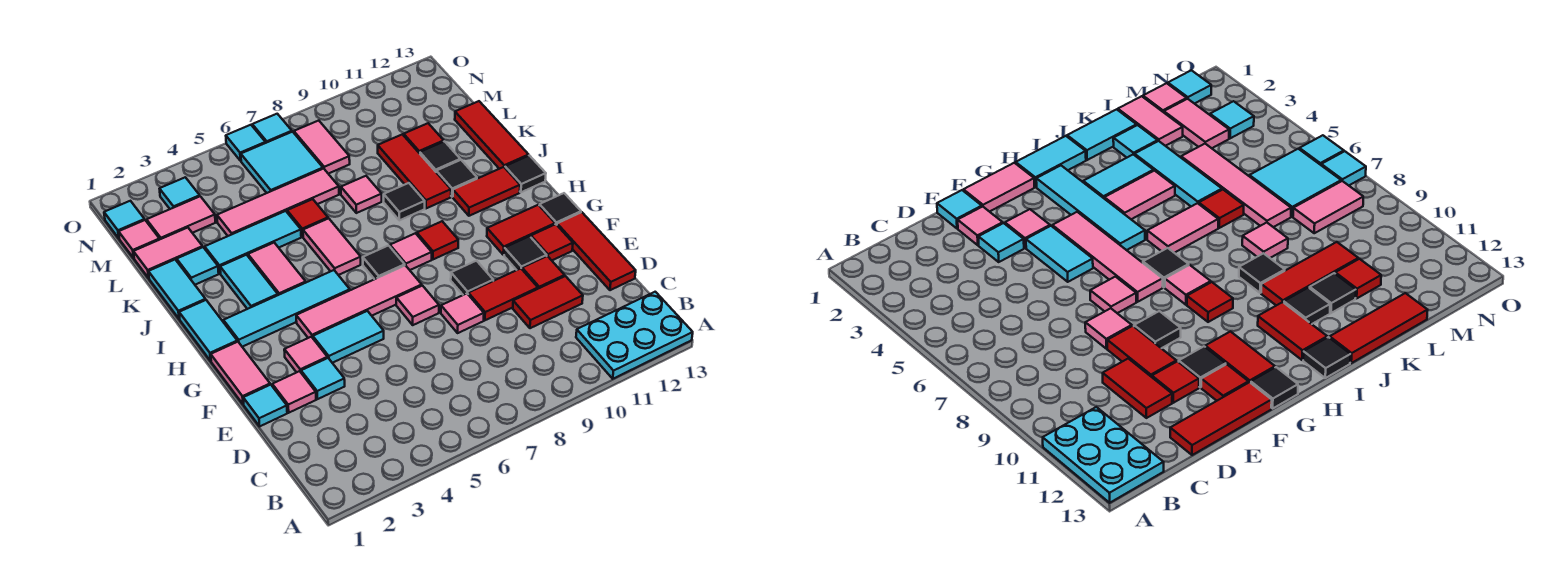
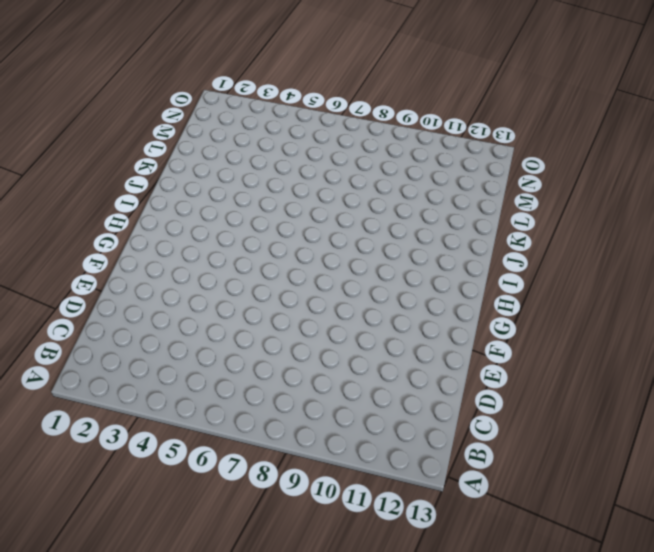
none -> cyan 2x3 plate [576,292,693,379]
none -> red 1x2 tile [513,276,583,328]
none -> red 1x3 tile [557,212,636,290]
none -> cyan 1x1 tile [243,385,287,426]

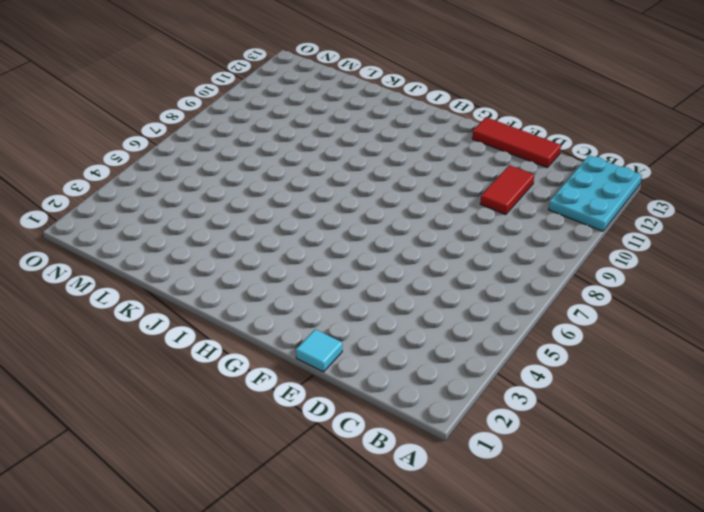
none -> pink 1x1 tile [272,371,316,413]
none -> cyan 1x1 tile [301,358,345,399]
none -> pink 1x1 tile [441,294,484,333]
none -> red 1x2 tile [468,268,538,320]

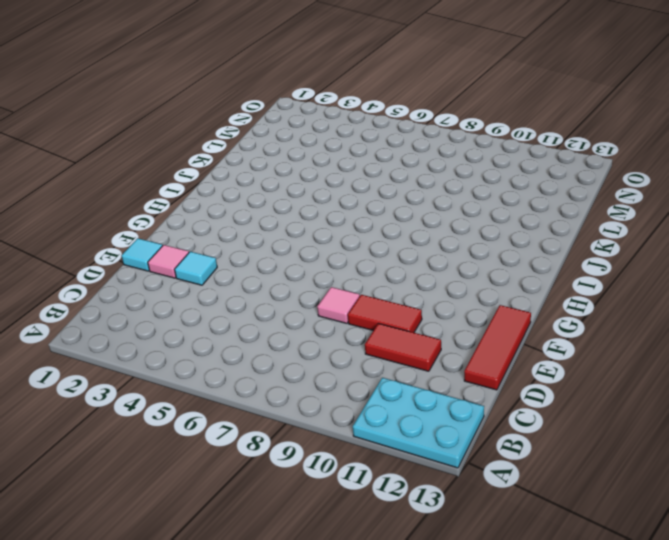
none -> red 1x1 tile [522,256,565,289]
none -> pink 1x2 tile [211,342,270,404]
none -> pink 1x1 tile [284,337,327,372]
none -> cyan 1x2 tile [313,311,384,363]

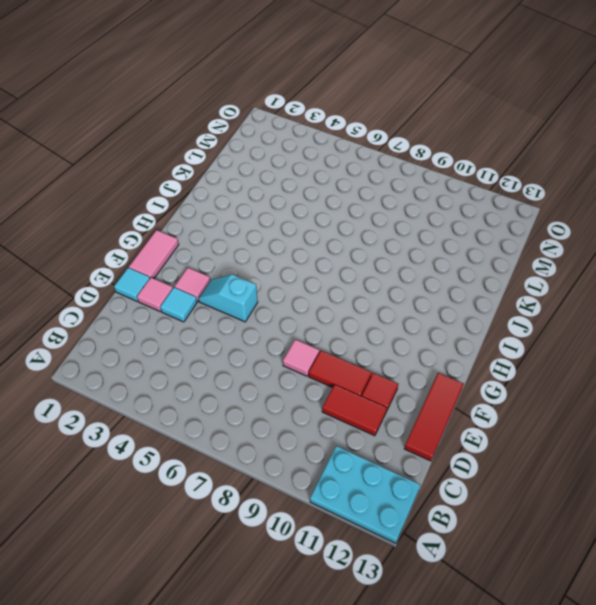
cyan 1x2 slope [199,274,258,322] -> cyan 1x2 tile [313,311,384,363]
none -> pink 1x1 tile [396,286,439,325]
none -> black 1x1 tile [451,261,493,295]
none -> black 1x1 tile [504,236,547,270]
none -> red 1x1 tile [531,224,573,260]

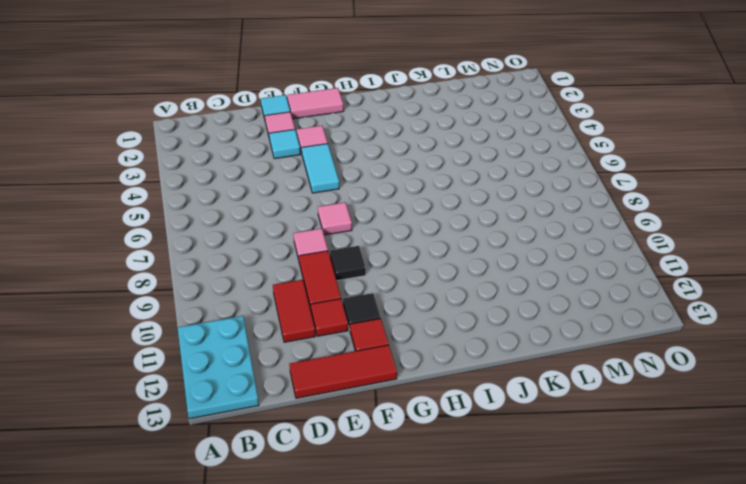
none -> pink 1x4 tile [296,265,422,338]
none -> red 1x2 tile [487,205,555,255]
none -> black 1x1 tile [539,193,581,225]
none -> cyan 1x2 tile [179,300,237,361]

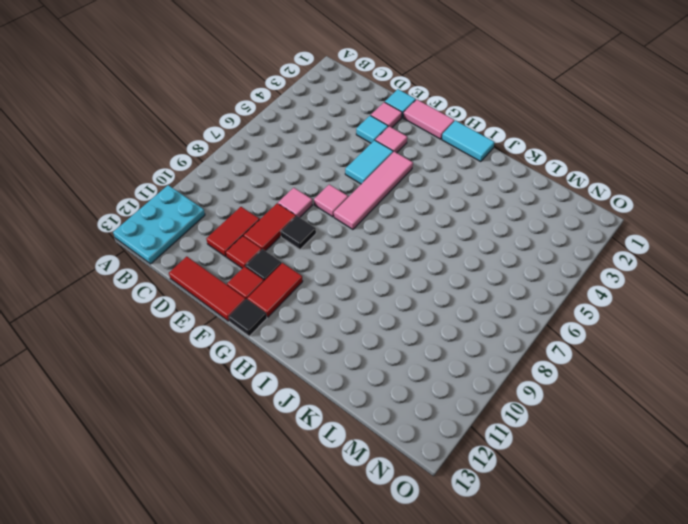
none -> cyan 1x4 tile [223,270,350,347]
none -> black 1x1 tile [363,246,405,279]
none -> pink 1x1 tile [390,233,432,270]
none -> red 1x1 tile [417,221,458,259]

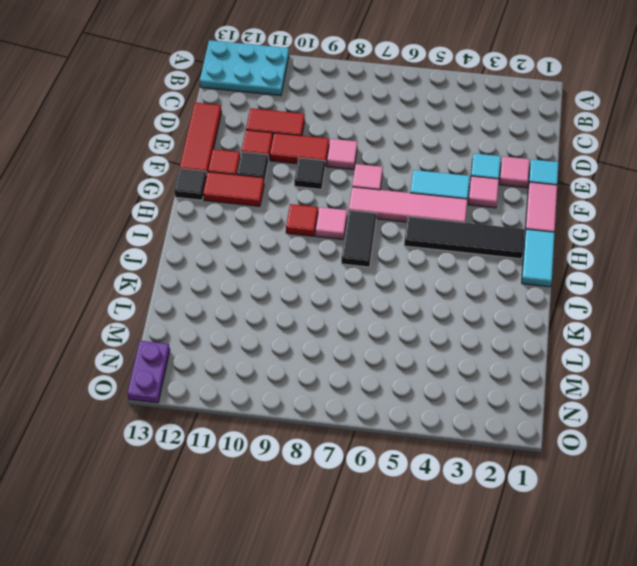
black 1x4 tile [404,217,525,259] -> cyan 1x4 tile [223,270,350,347]
black 1x2 tile [341,210,376,267] -> black 1x1 tile [363,246,405,279]
purple 1x2 plate [127,341,170,403] -> none
none -> cyan 1x2 tile [220,255,278,309]
none -> pink 1x2 tile [248,243,306,295]
none -> pink 1x2 tile [303,218,361,275]
none -> red 1x2 tile [453,167,520,216]

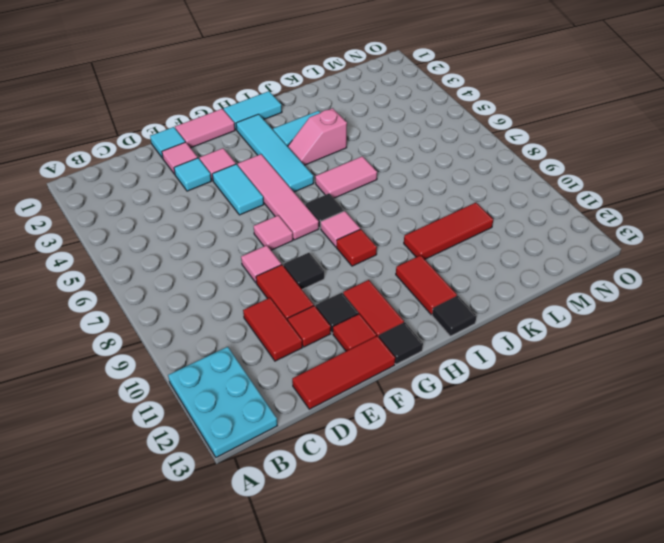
pink 1x2 slope [288,108,347,165] -> pink 1x2 tile [248,243,306,295]
none -> cyan 1x2 tile [148,260,206,319]
none -> black 1x1 tile [384,183,425,220]
none -> black 1x1 tile [436,160,477,197]
none -> red 1x3 tile [455,101,529,169]

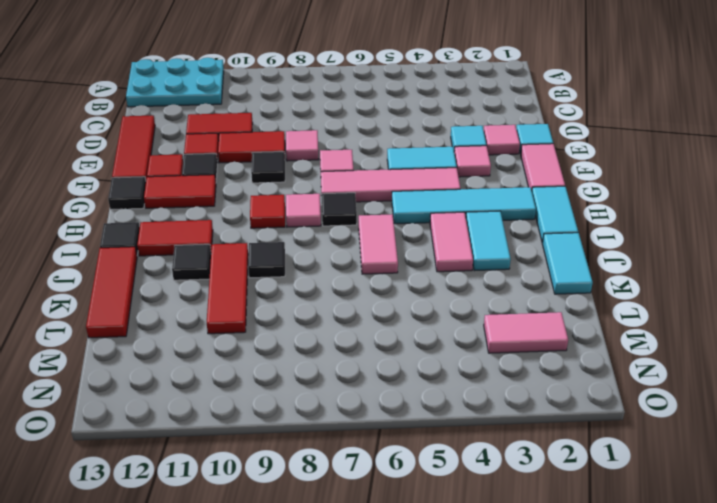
none -> cyan 1x1 tile [177,247,219,285]
none -> cyan 1x3 tile [205,211,301,274]
none -> red 1x1 tile [287,199,328,237]
none -> pink 1x1 tile [341,176,382,213]

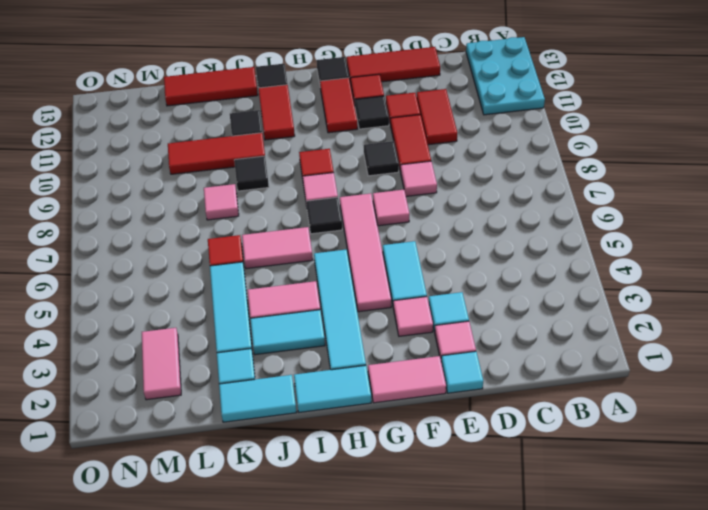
none -> black 1x1 tile [420,141,460,172]
none -> pink 1x2 tile [133,228,203,278]
none -> pink 1x4 tile [217,169,339,236]
none -> red 1x1 tile [404,123,444,154]

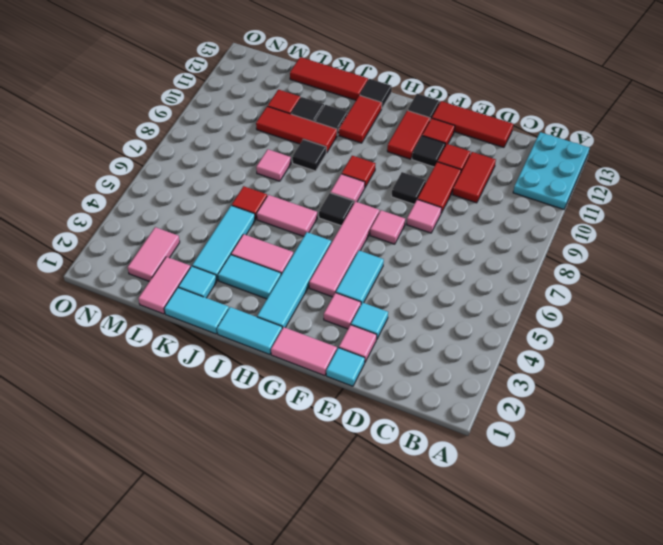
none -> pink 1x4 tile [217,169,339,236]
none -> pink 1x1 tile [119,220,160,258]
none -> cyan 2x2 tile [241,132,323,193]
none -> pink 1x2 tile [294,121,350,174]

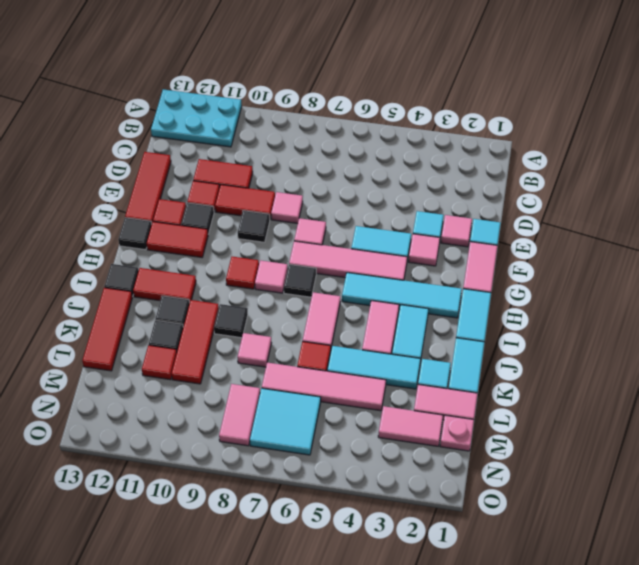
pink 1x1 plate [440,415,474,451] -> pink 1x1 tile [119,220,160,258]
none -> cyan 1x1 tile [104,201,145,238]
none -> cyan 1x1 tile [160,177,200,209]
none -> cyan 1x1 tile [226,125,265,161]
none -> cyan 1x1 tile [252,114,292,143]

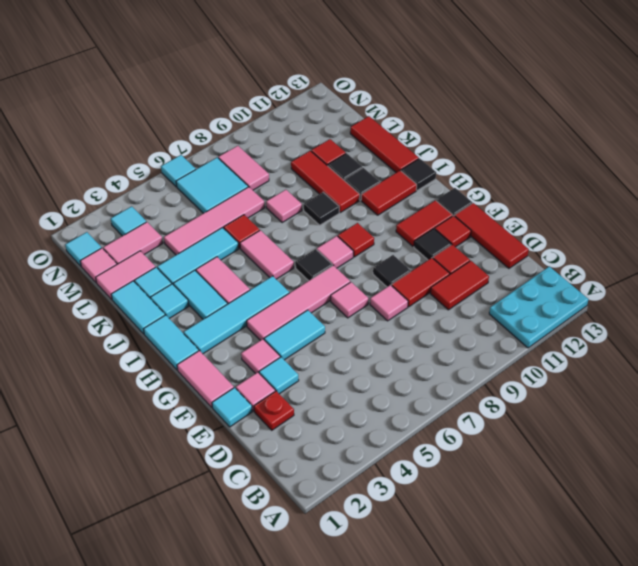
red 1x1 plate [254,391,294,430] -> none
cyan 1x1 tile [151,284,189,318] -> cyan 1x1 tile moved to [252,114,292,143]

